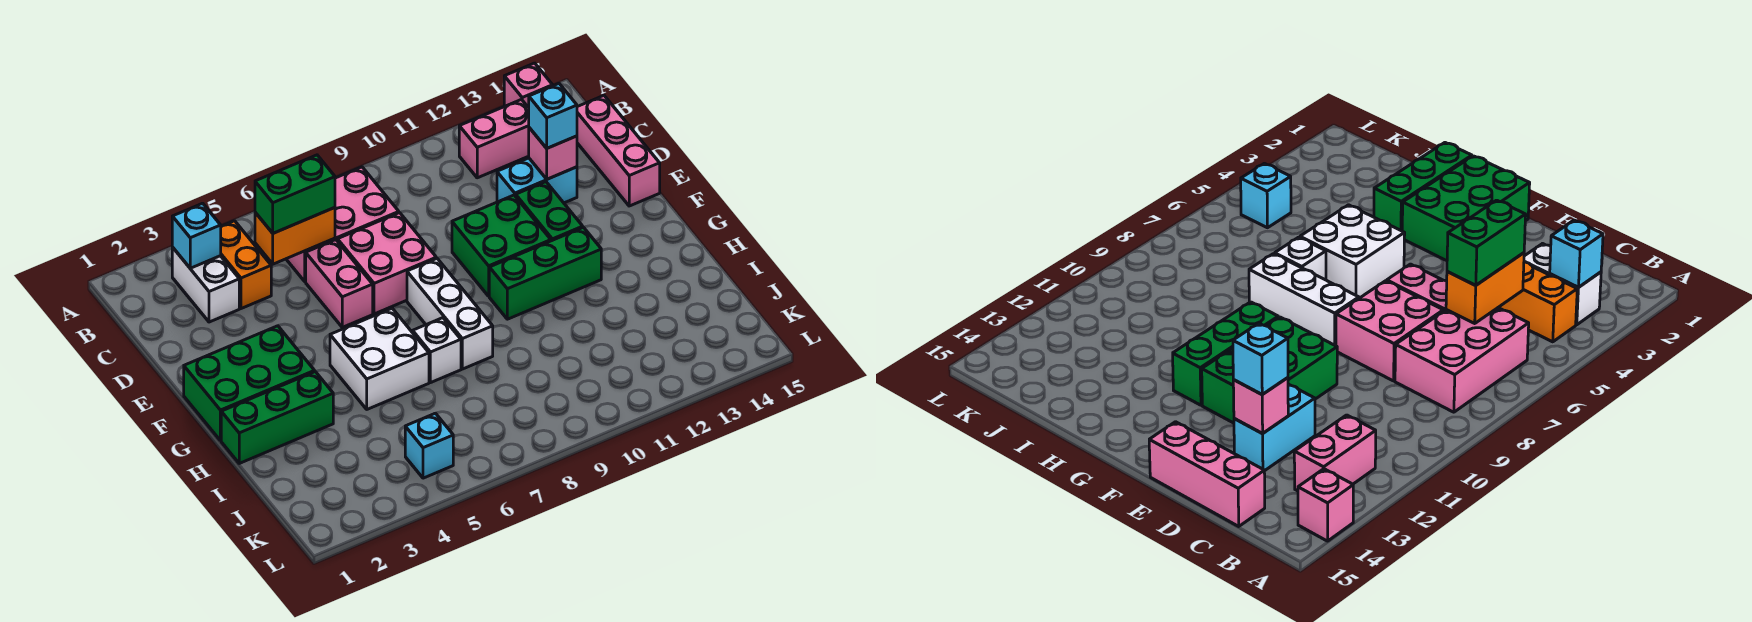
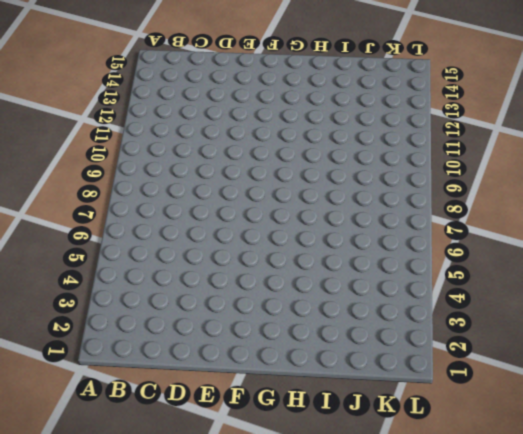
none -> pink 1x1 brick [504,63,553,108]
none -> white 1x2 brick [172,247,239,322]
none -> orange 1x2 brick [221,221,271,309]

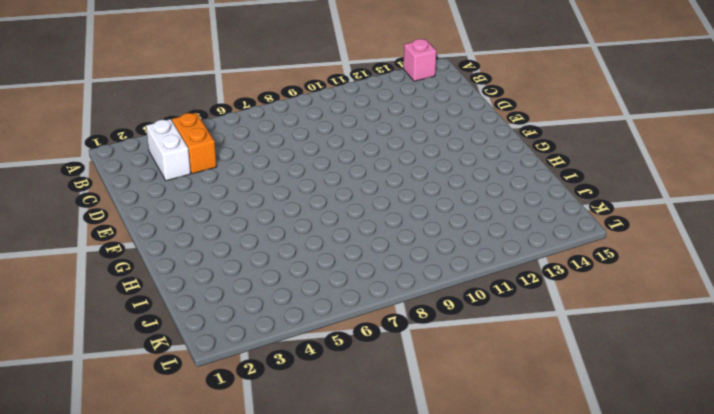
none -> pink 2x3 brick [286,167,399,281]
none -> pink 1x2 brick [459,100,529,178]
none -> pink 1x3 brick [577,96,660,206]

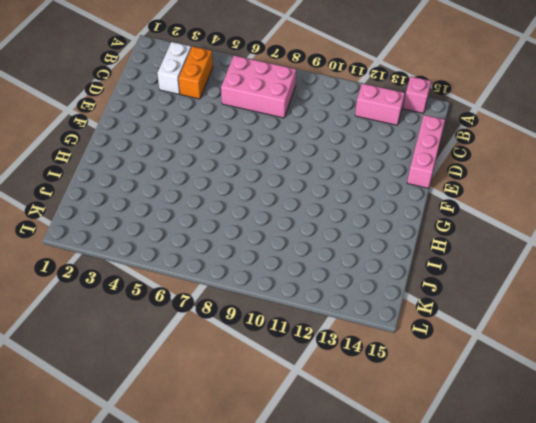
none -> pink 1x2 brick [306,240,373,327]
none -> pink 2x2 brick [337,213,436,314]
none -> cyan 1x2 brick [497,158,577,203]

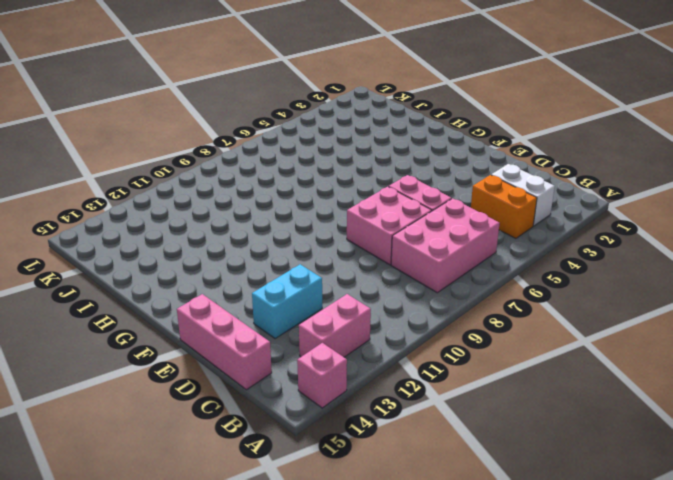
none -> green 2x2 brick [452,195,551,296]
none -> green 1x2 brick [516,182,583,241]
none -> green 2x3 brick [184,326,315,441]

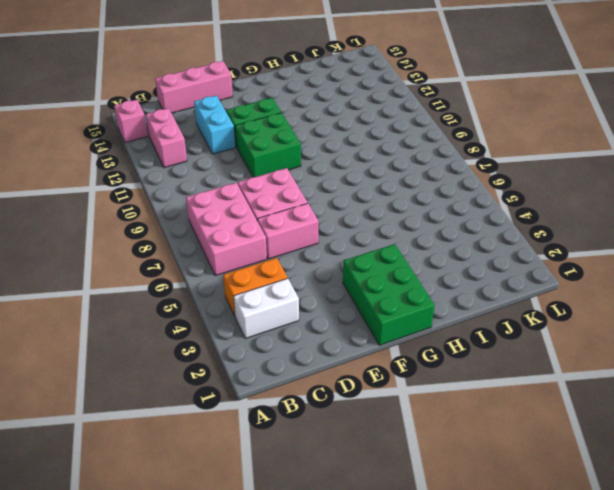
none -> white 1x3 brick [407,258,493,369]
none -> white 2x2 brick [330,308,429,409]
none -> green 1x3 brick [489,227,601,319]

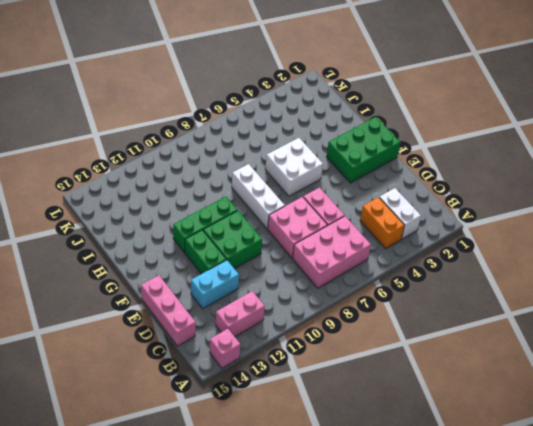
none -> green 1x3 brick [221,372,333,463]
none -> white 1x1 brick [413,318,461,383]
none -> cyan 1x1 brick [405,413,453,478]

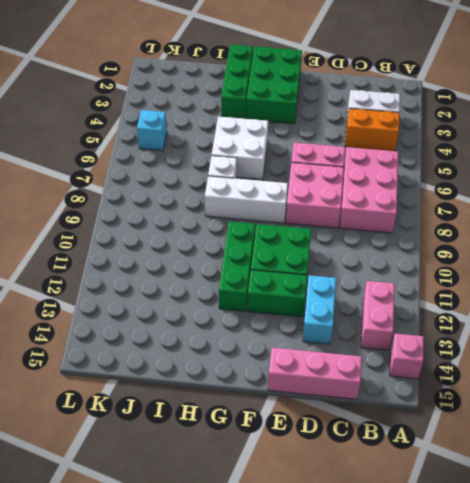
none -> cyan 1x1 brick [172,203,221,268]
none -> orange 1x2 brick [255,208,335,264]
none -> pink 1x1 brick [529,128,577,179]

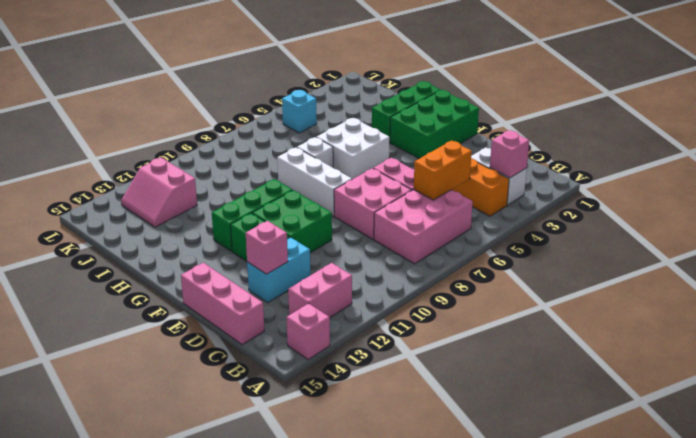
pink 1x1 brick [490,130,529,178] -> cyan 1x1 brick [172,203,221,268]
pink 2x2 slope [121,158,197,227] -> none
none -> green 1x2 brick [255,155,335,233]
none -> cyan 1x1 brick [529,84,577,148]

